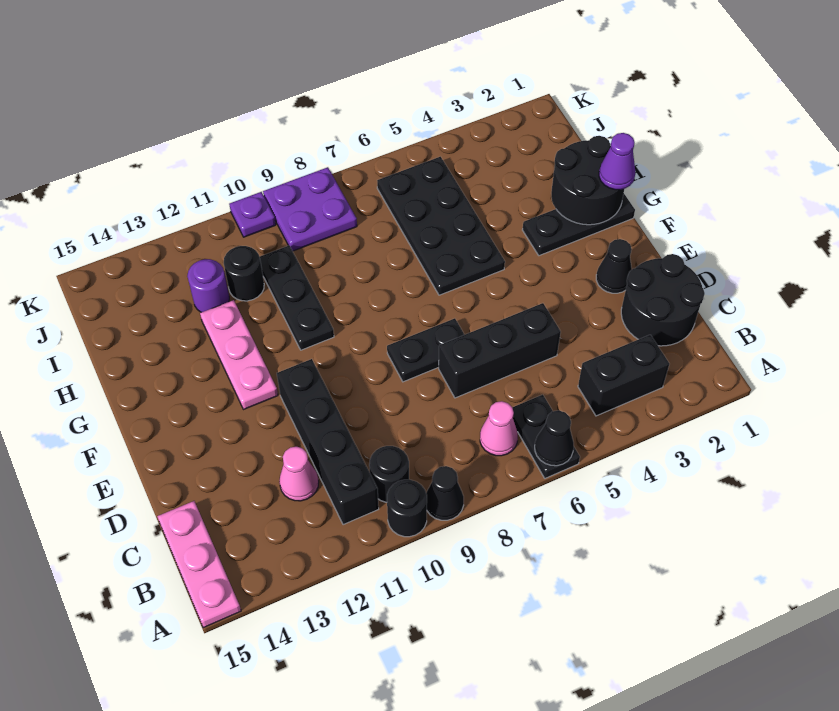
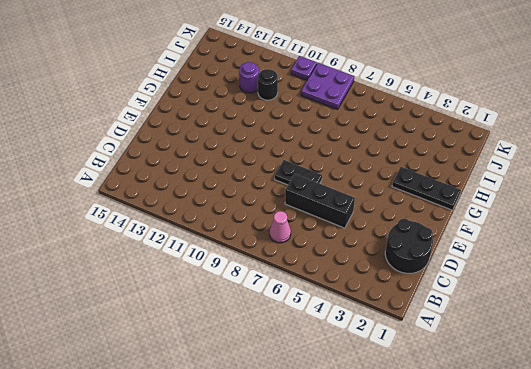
none -> black 1x2 plate [512,395,580,478]
none -> black 1x1 cone [426,466,464,520]
none -> black 1x1 round brick [387,480,427,537]

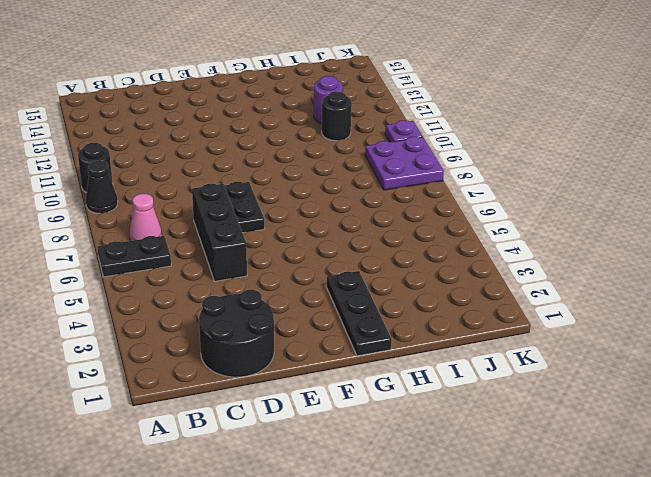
none -> pink 1x3 plate [157,501,241,628]
none -> black 1x2 brick [578,335,669,416]
none -> black 1x1 round brick [369,446,409,502]

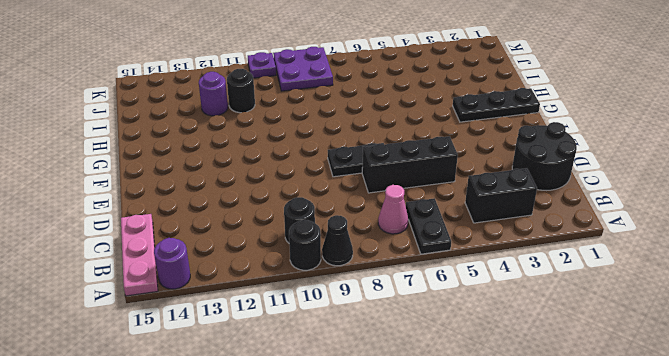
purple 1x1 round brick [154,238,190,289] -> none
none -> black 1x4 brick [277,359,379,525]
none -> pink 1x1 cone [279,447,319,501]
none -> black 1x1 cone [596,239,632,293]

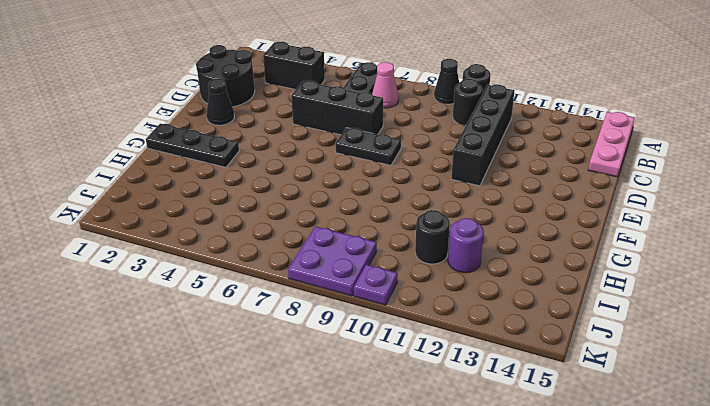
none -> pink 1x1 cone [279,447,319,501]
none -> pink 1x3 plate [200,300,278,410]
none -> black 2x4 plate [377,157,505,295]

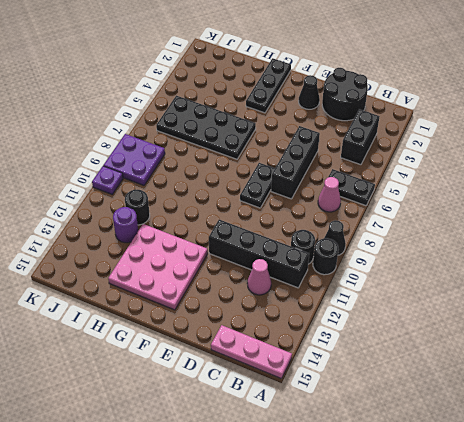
pink 3x3 plate [108,224,208,310] -> pink 1x3 plate [200,300,278,410]
none -> black 1x3 plate [260,246,334,350]
none -> black 1x1 cone [535,410,574,466]
none -> black 2x2 round brick [551,136,624,225]

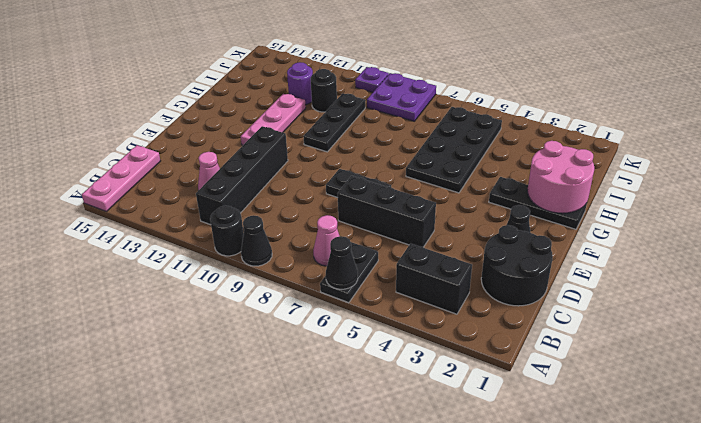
pink 2x2 round brick [527,141,594,213] -> black 2x2 round brick [551,136,624,225]
none -> black 1x1 round brick [369,446,409,502]
none -> purple 1x1 cone [599,133,635,190]

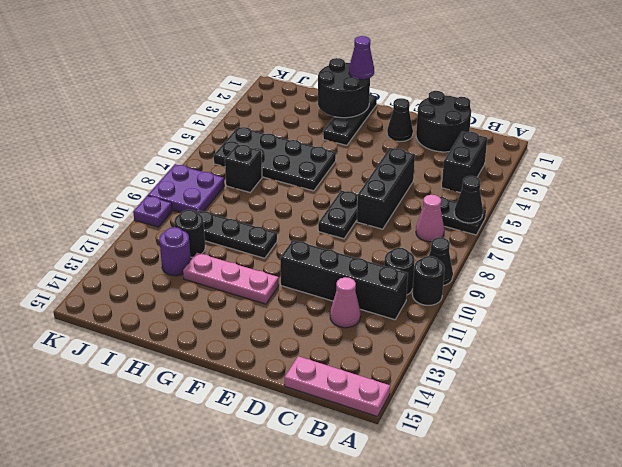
black 1x1 brick [225,144,262,192] -> none

